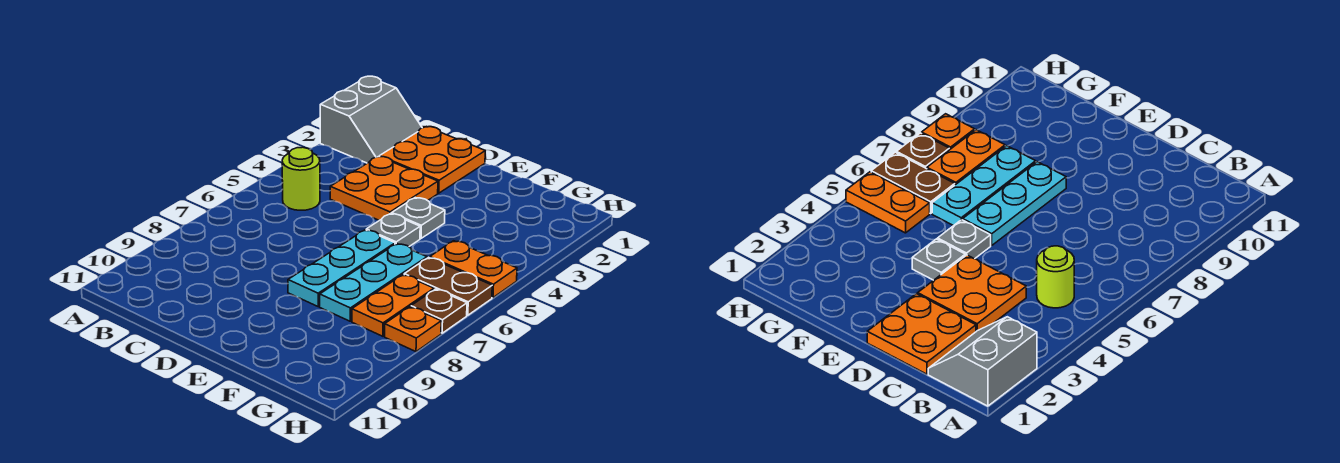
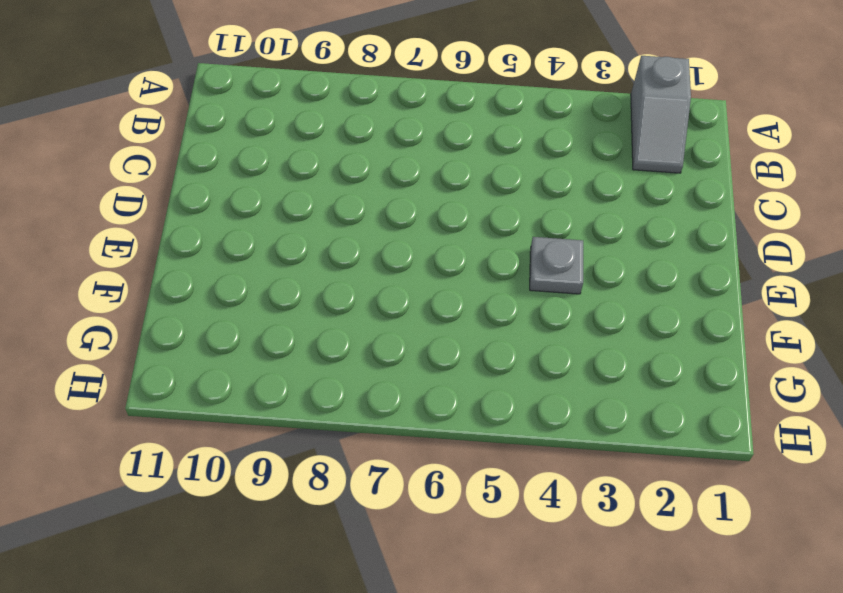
grey 1x2 slope [631,56,691,173] -> grey 2x2 slope [320,76,422,163]
none -> lime 1x1 round brick [282,147,320,210]
none -> orange 2x2 plate [380,127,485,193]
none -> orange 2x2 plate [330,157,438,220]

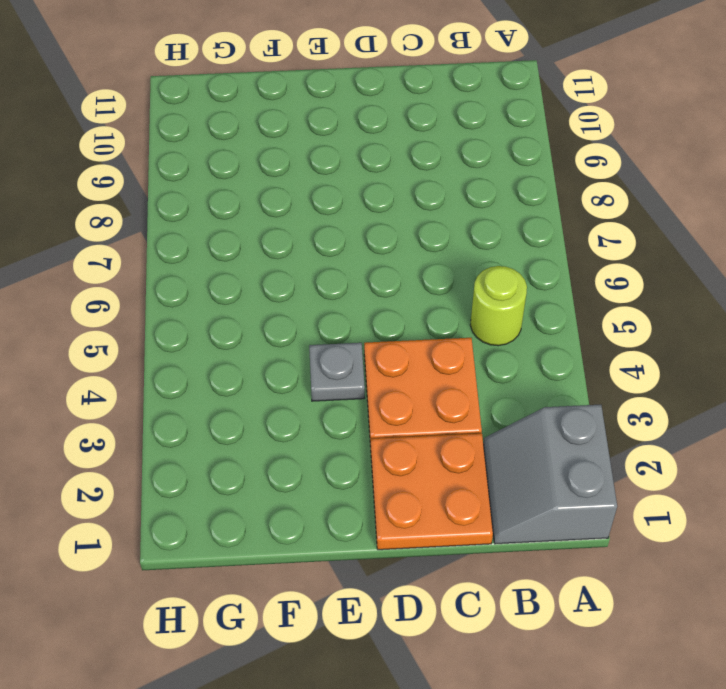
none -> grey 1x1 plate [366,214,420,246]
none -> cyan 1x3 plate [288,230,395,306]
none -> cyan 1x3 plate [320,244,427,321]

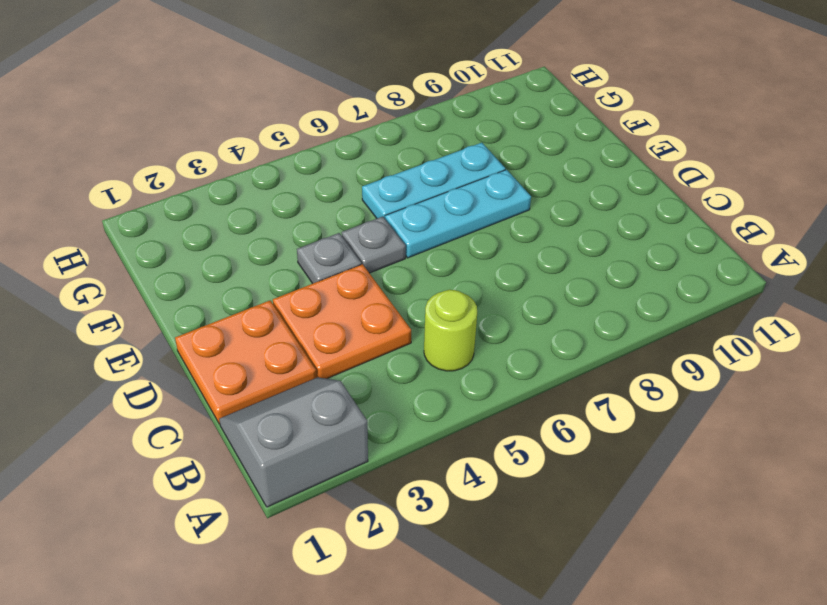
none -> orange 1x2 plate [430,241,517,298]
none -> brown 1x2 plate [404,257,492,315]
none -> orange 1x2 plate [352,275,434,336]

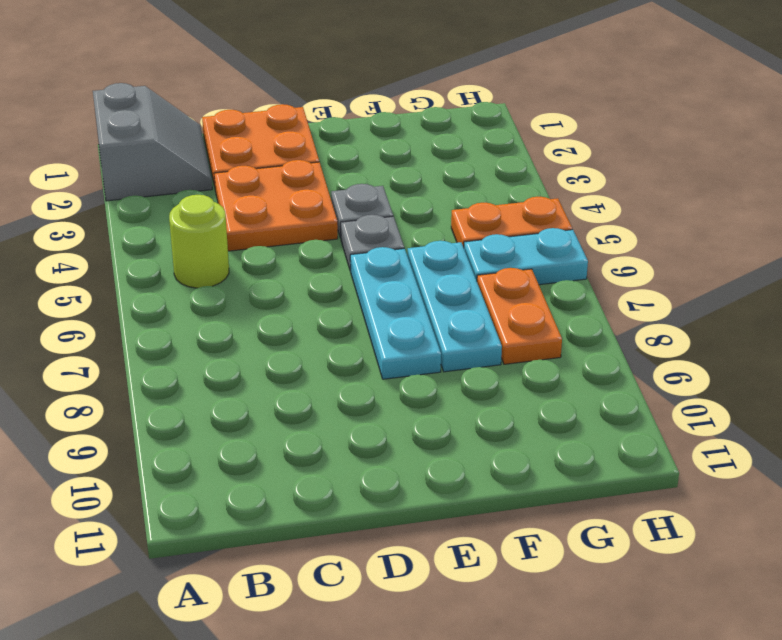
cyan 1x2 plate [464,228,588,285] -> brown 1x2 plate [404,257,492,315]
none -> brown 1x1 plate [411,289,467,333]
none -> orange 1x1 plate [385,307,441,352]

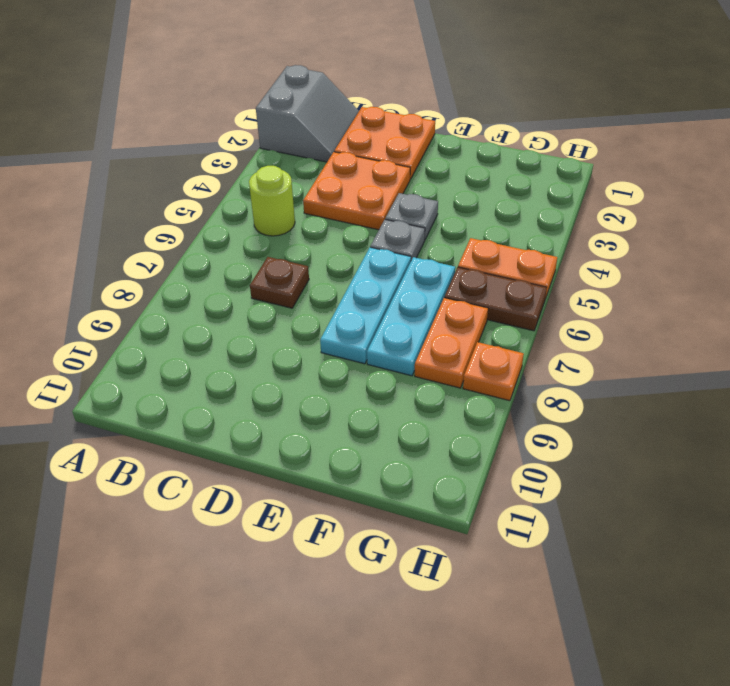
brown 1x1 plate [250,257,309,308] -> brown 1x1 plate moved to [411,289,467,333]

